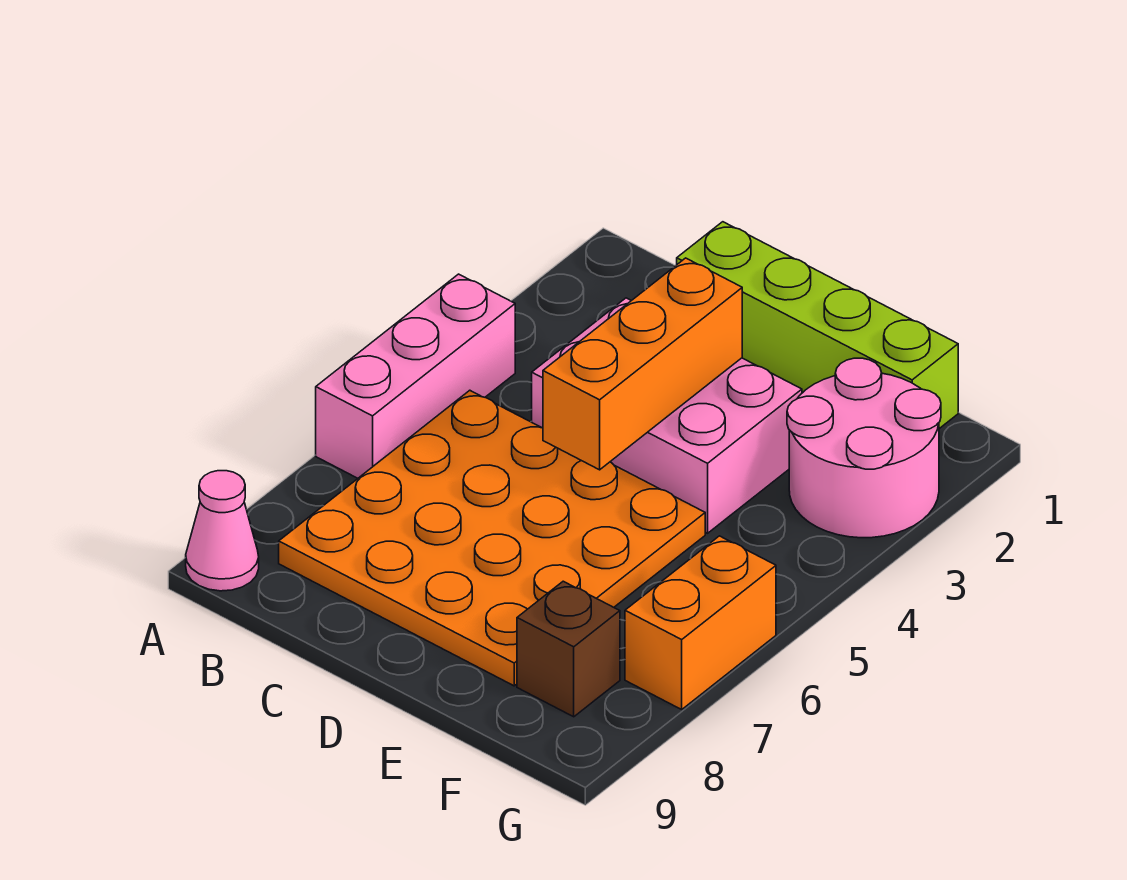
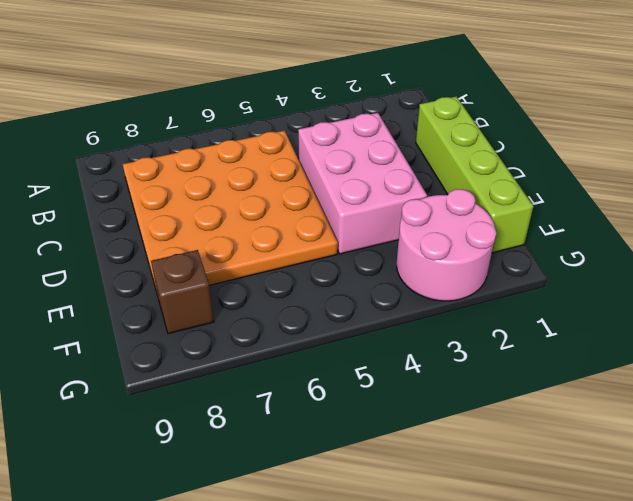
none -> pink 1x3 brick [316,274,515,478]
none -> pink 1x1 cone [186,471,259,591]

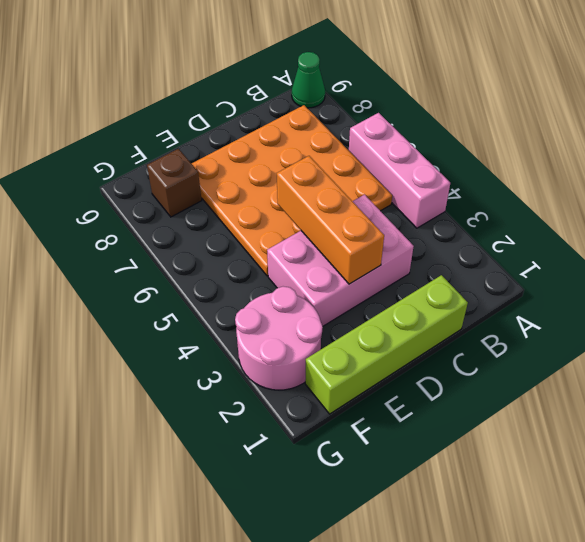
green 1x1 cone [292,52,325,108] -> pink 1x1 cone [186,471,259,591]
none -> orange 1x2 brick [625,536,776,709]

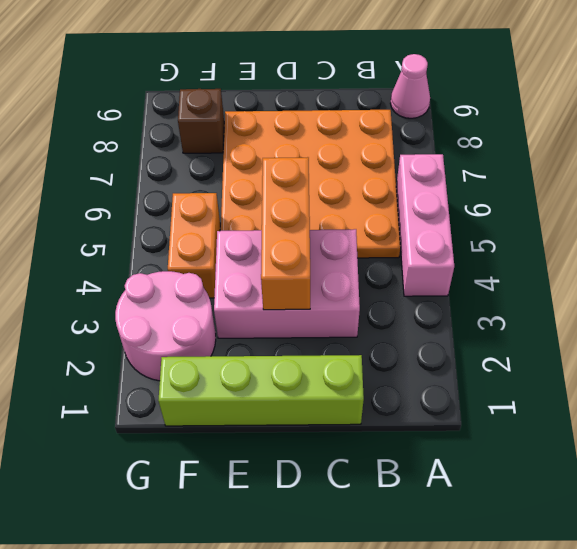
orange 1x2 brick [168,193,220,298] -> orange 1x2 brick moved to [625,536,776,709]

